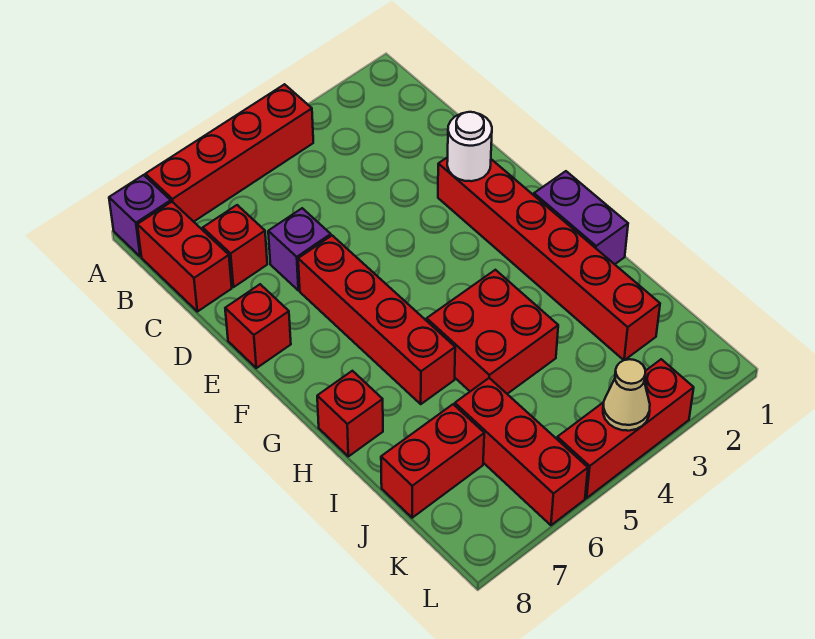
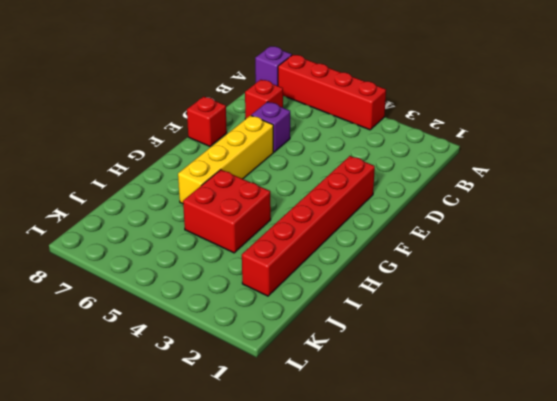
yellow 1x4 brick [178,115,273,204] -> red 1x4 brick [298,236,455,404]
none -> red 1x2 brick [137,202,232,312]
none -> purple 1x2 brick [534,171,628,264]
none -> red 1x1 brick [317,371,383,456]

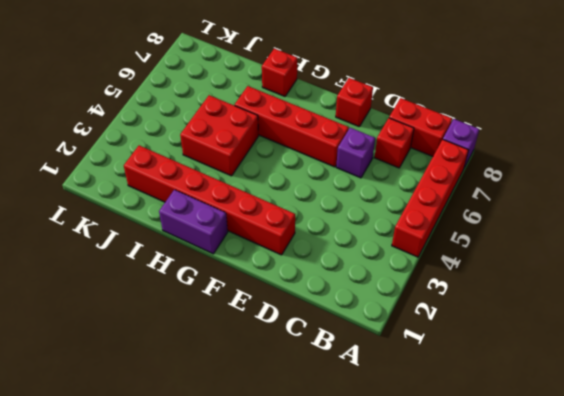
none -> red 1x3 brick [455,378,588,525]
none -> red 1x2 brick [381,404,484,518]
none -> red 1x3 brick [557,359,694,498]

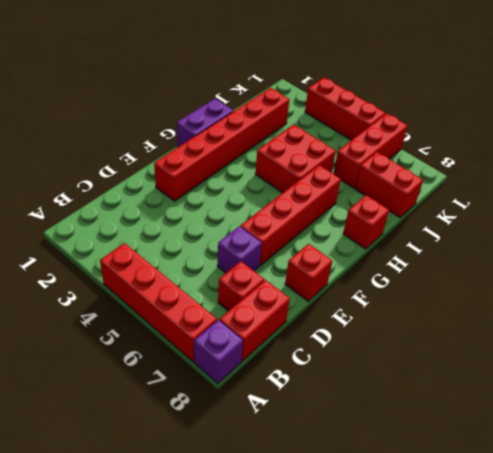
none -> white 1x1 round brick [447,112,492,181]
none -> tan 1x1 cone [603,359,650,431]

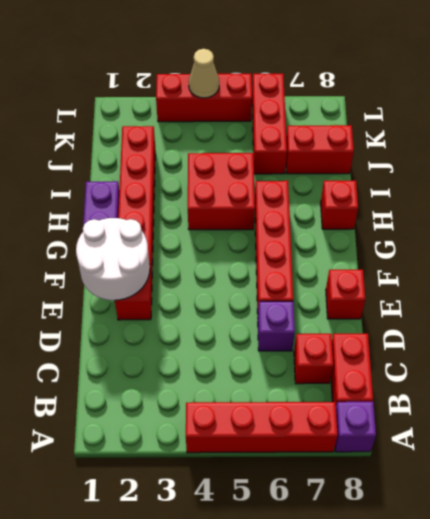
white 2x2 round brick [76,218,150,300] -> white 1x1 round brick [447,112,492,181]

